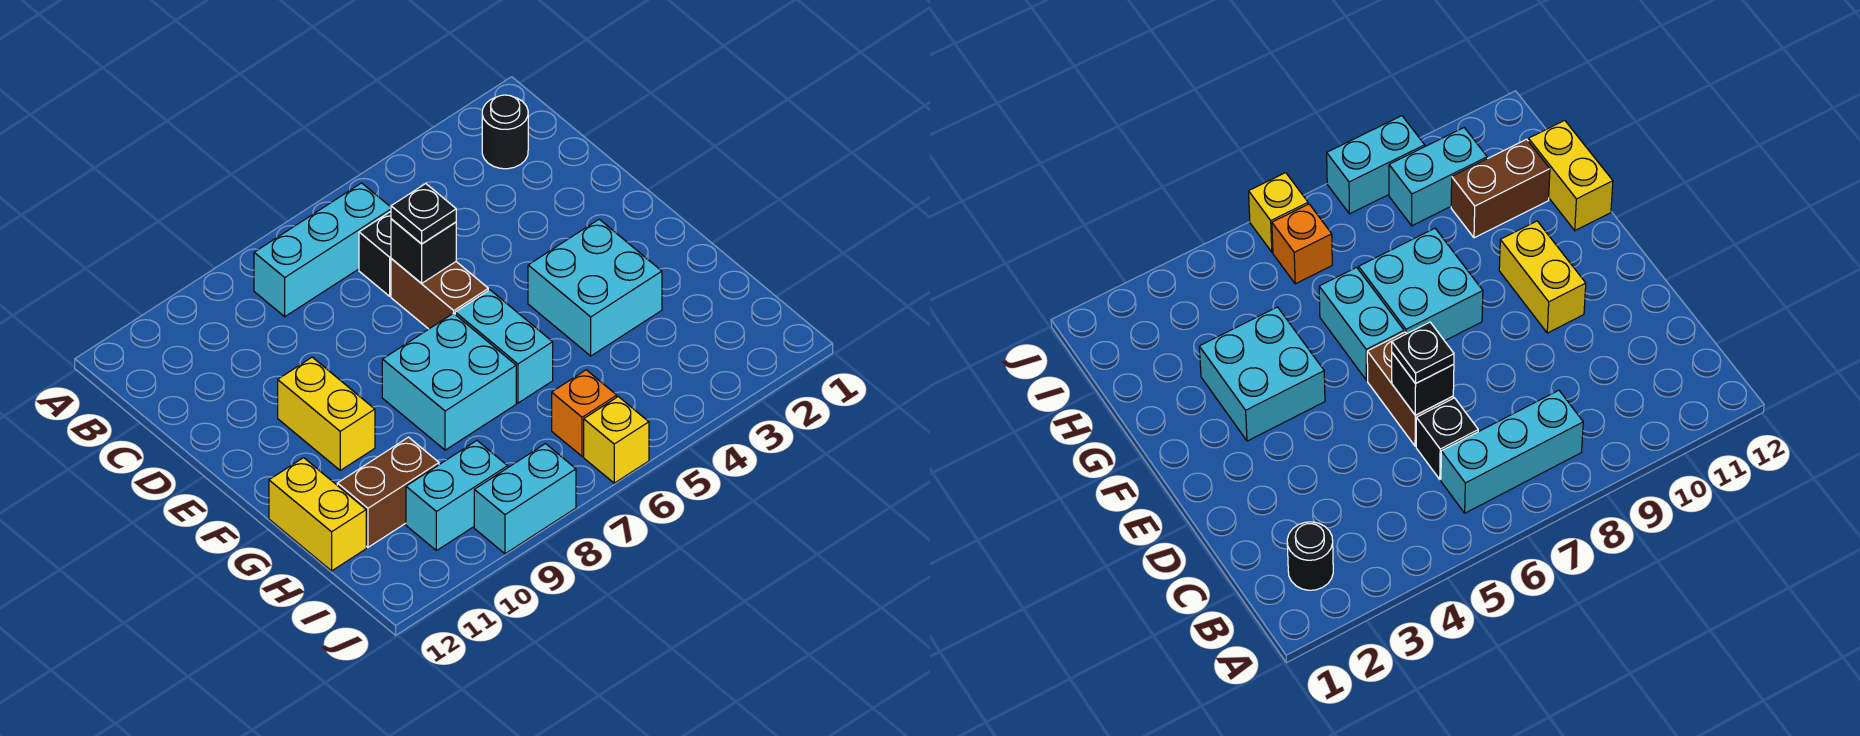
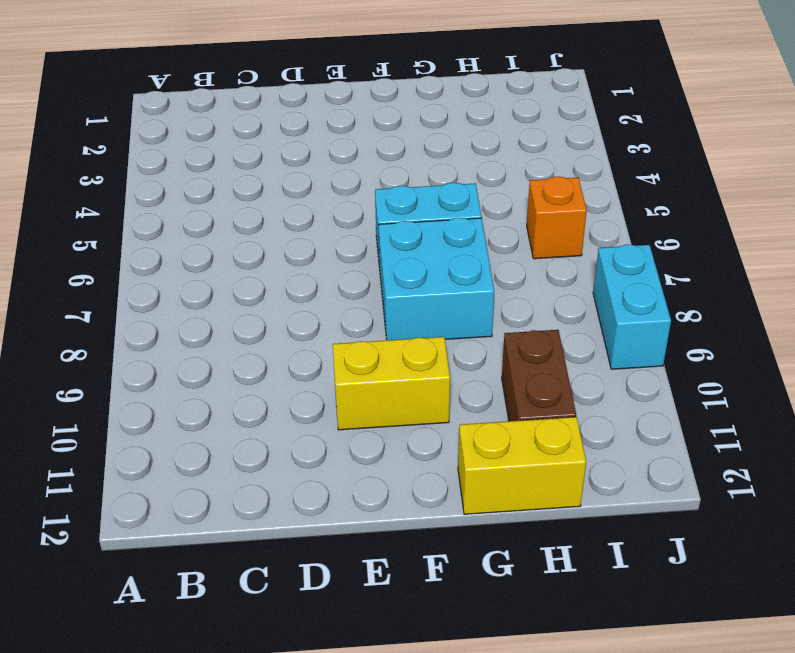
none -> black 1x1 round brick [482,95,528,169]
none -> cyan 1x3 brick [254,183,391,316]
none -> black 1x1 brick [359,212,391,296]

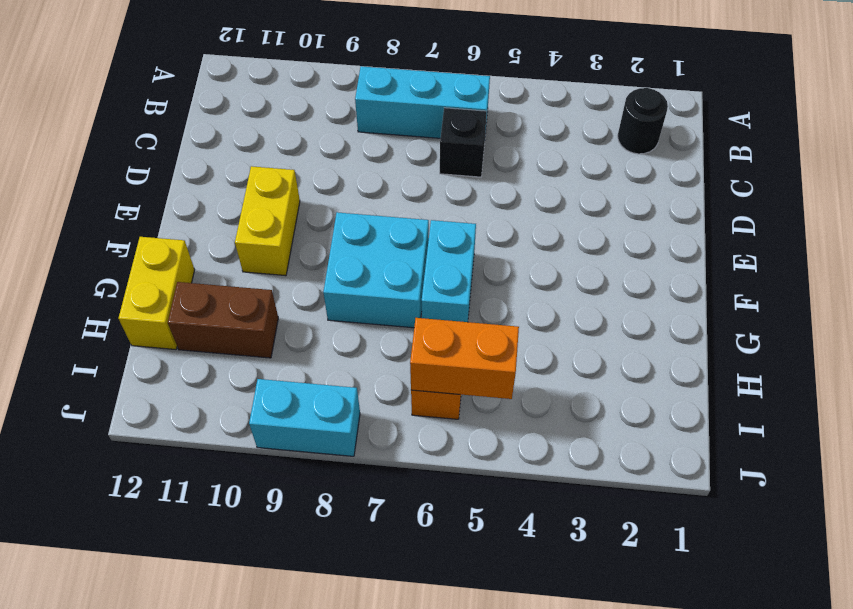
orange 1x2 brick [410,318,519,399] -> none
none -> brown 1x2 brick [391,259,488,329]
none -> cyan 2x2 brick [528,219,662,356]
none -> cyan 1x2 brick [406,441,508,551]

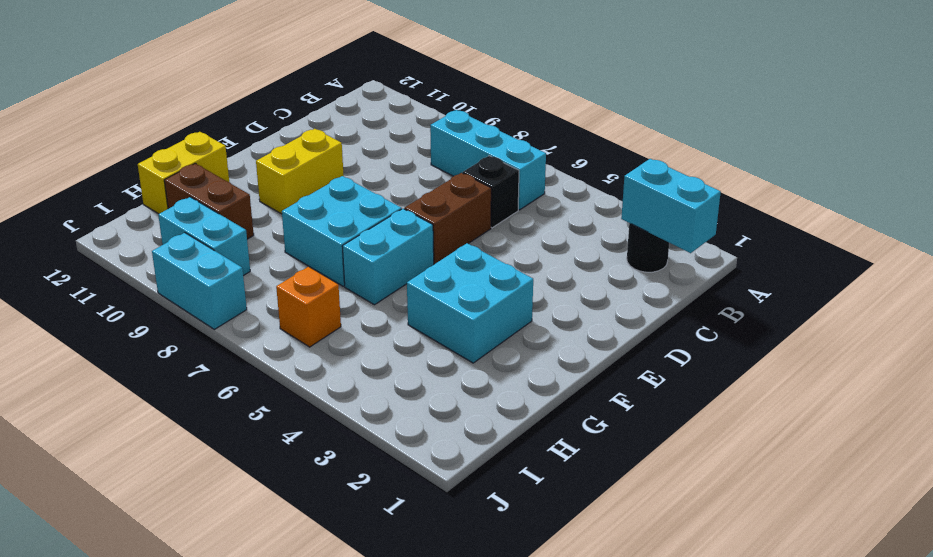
cyan 1x2 brick [621,159,721,253] -> none
none -> yellow 1x1 brick [584,397,649,483]
none -> black 1x1 brick [391,219,456,283]
none -> black 1x1 plate [391,184,456,244]

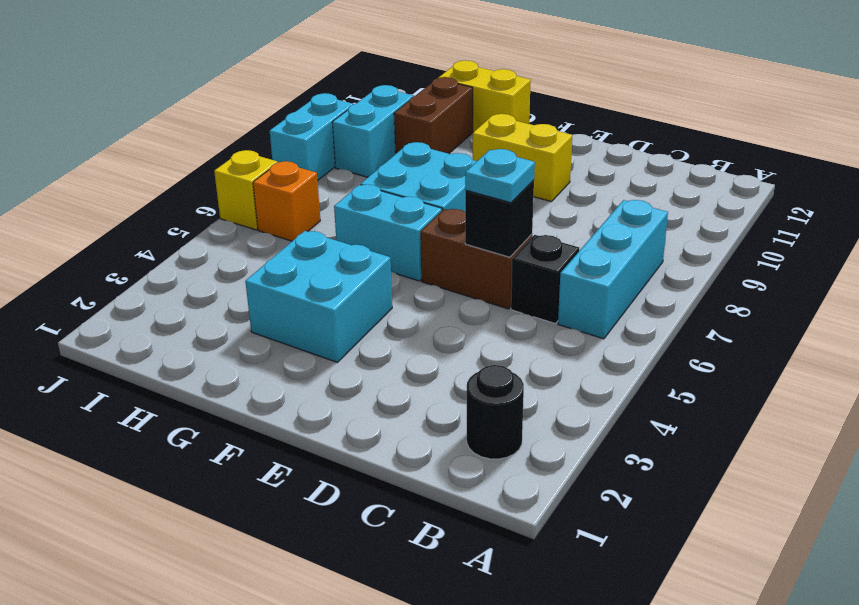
cyan 1x1 plate [465,149,535,203] -> black 1x1 plate [391,184,456,244]

